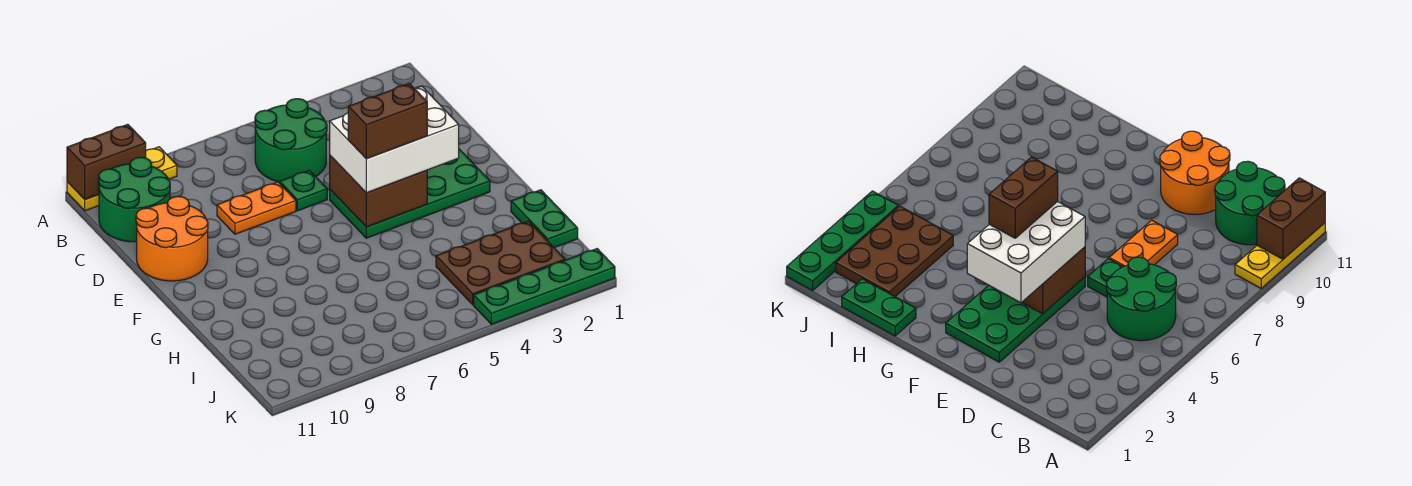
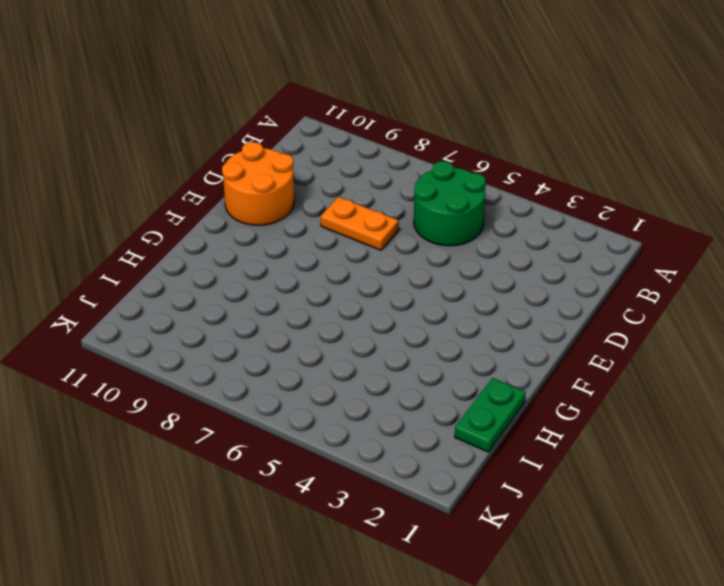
none -> yellow 1x3 plate [67,147,177,211]
none -> green 2x2 round brick [99,157,170,242]
none -> green 1x1 plate [280,170,327,211]

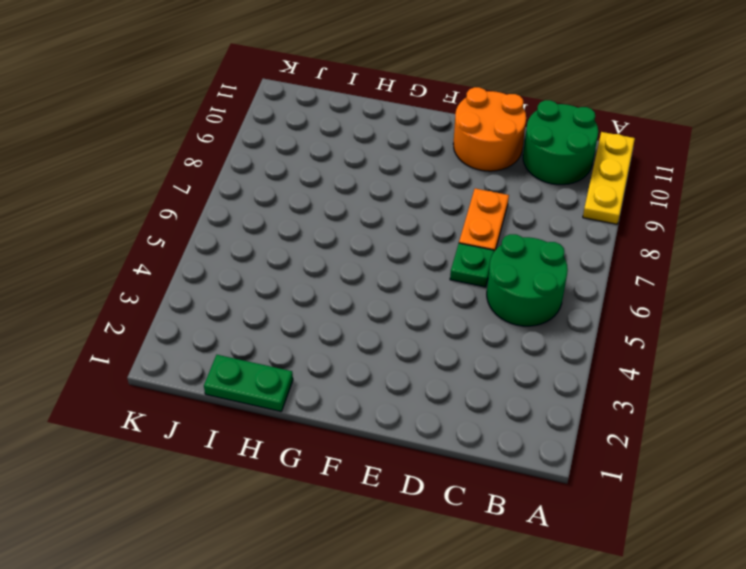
none -> green 2x4 plate [330,149,490,238]
none -> brown 2x3 plate [436,221,565,305]
none -> green 1x4 plate [474,249,615,324]

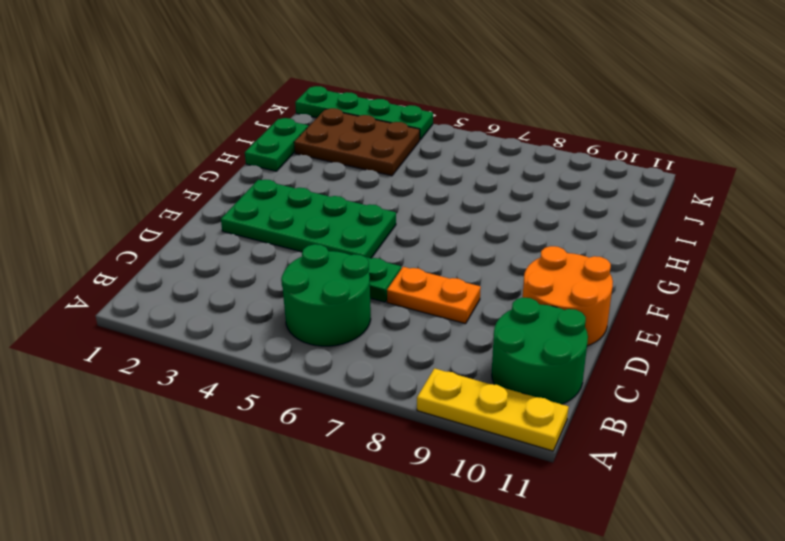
none -> brown 1x2 brick [67,124,146,199]
none -> brown 2x2 brick [330,156,427,227]
none -> white 2x3 brick [330,86,459,193]

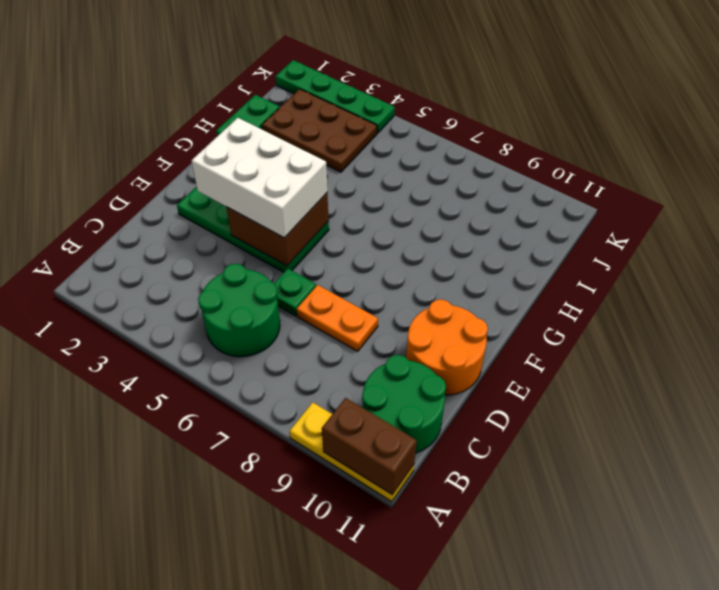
none -> brown 1x2 brick [348,83,427,159]

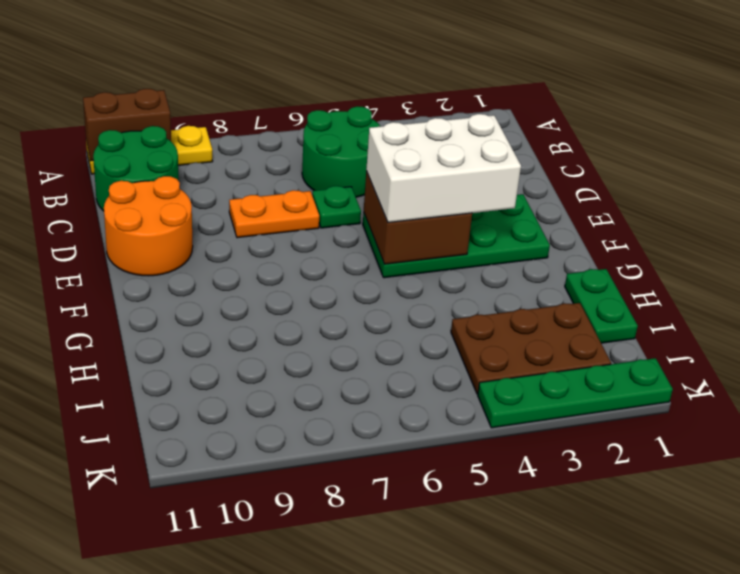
none -> brown 1x2 brick [348,83,427,159]

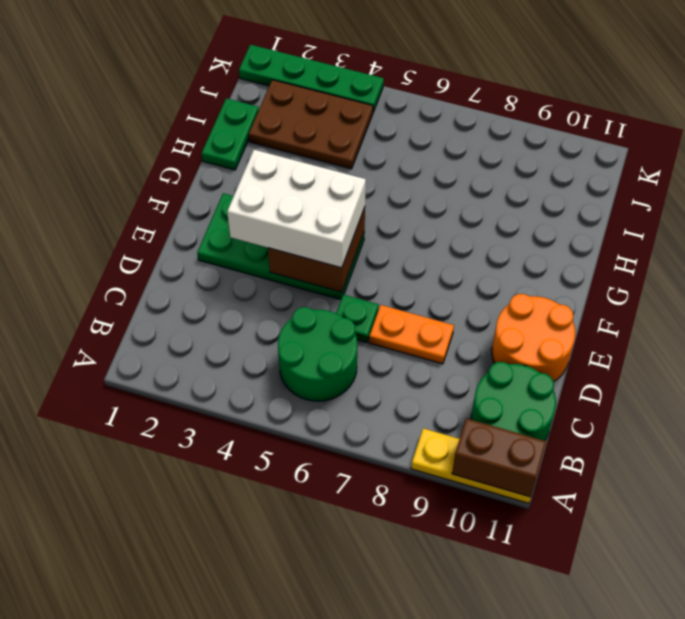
none -> brown 1x2 brick [348,83,427,159]

